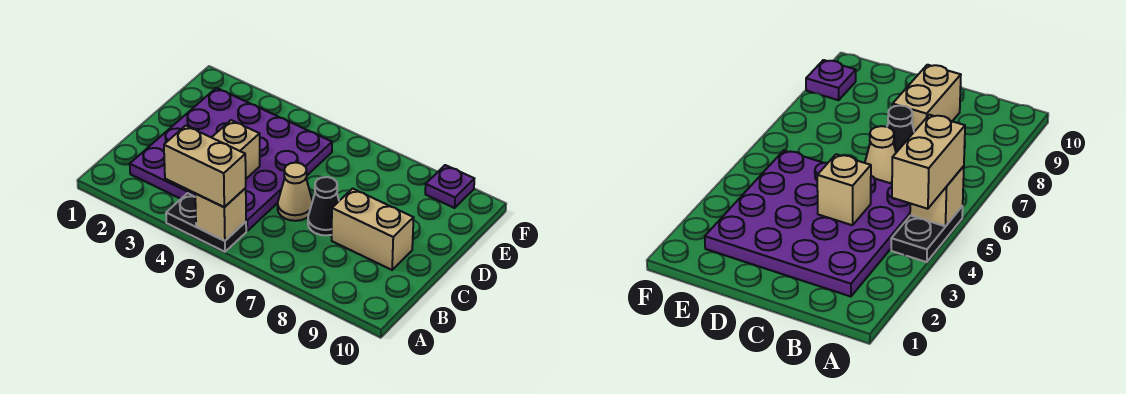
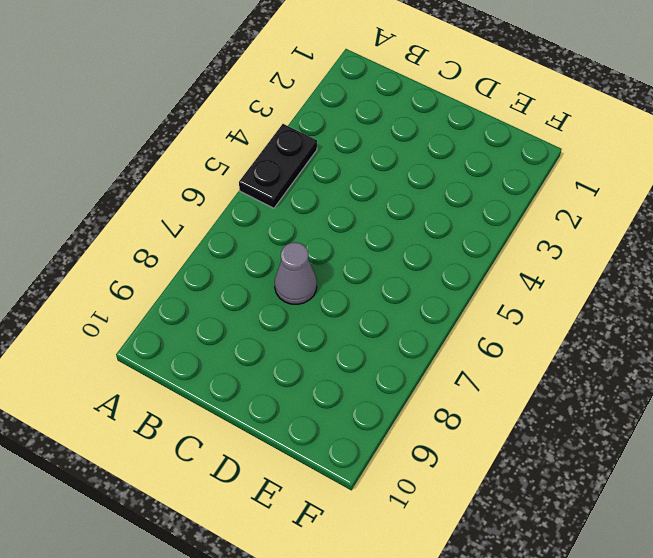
grey 1x1 cone [275,242,317,304] -> black 1x1 cone [308,177,339,235]
none -> purple 4x4 plate [130,88,332,231]
none -> tan 1x1 cone [278,163,313,221]

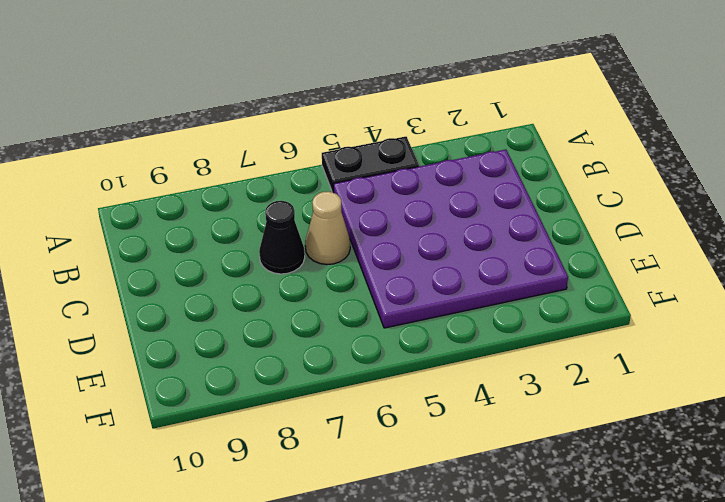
none -> tan 1x2 brick [332,189,414,270]
none -> purple 1x1 plate [425,165,474,208]

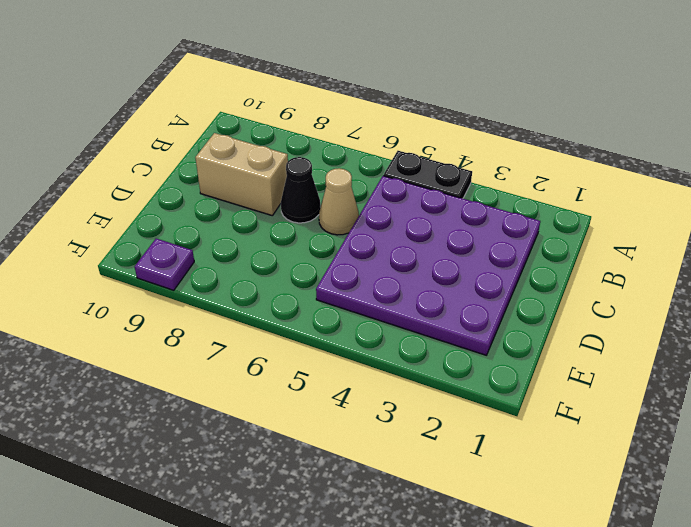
none -> tan 1x1 brick [195,188,246,241]
none -> tan 1x1 brick [212,120,260,179]

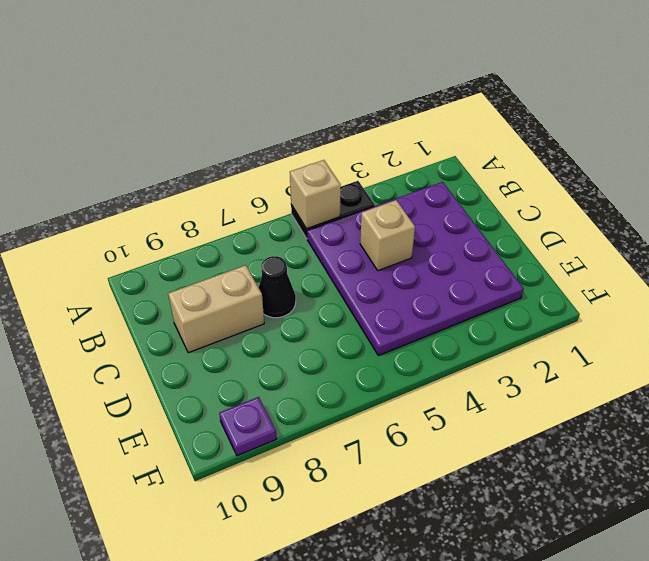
none -> tan 1x1 cone [278,163,313,221]
none -> tan 1x2 brick [164,126,246,207]

